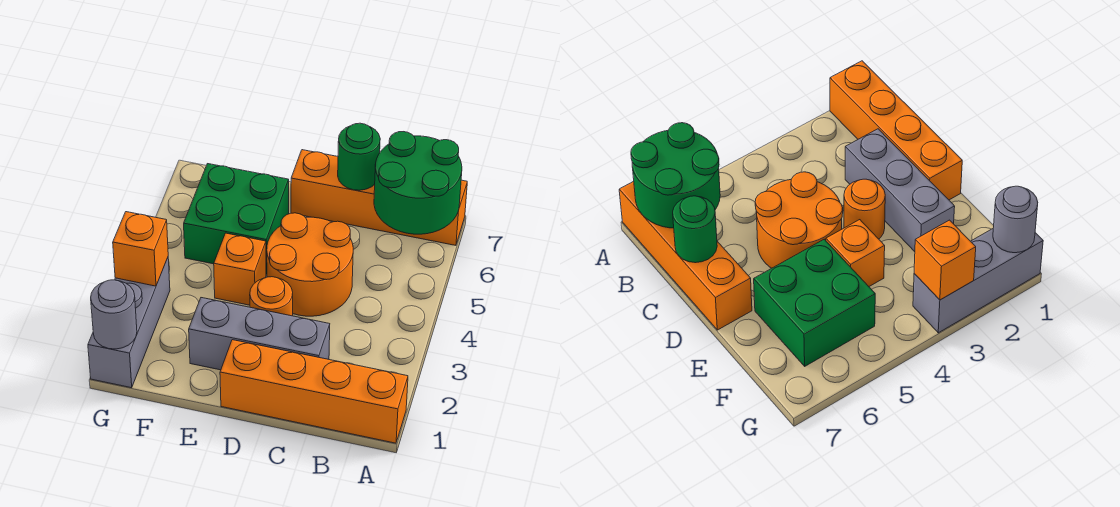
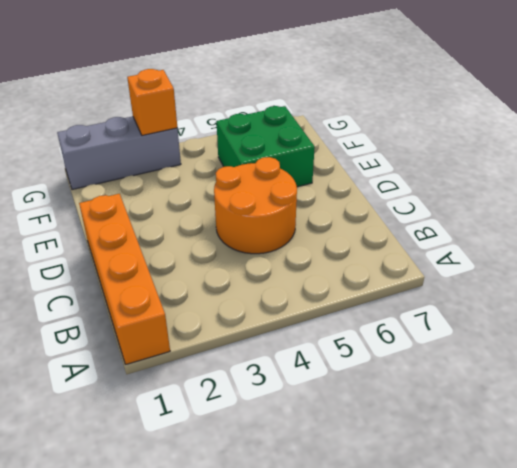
none -> orange 1x4 brick [291,150,467,245]
none -> grey 1x3 brick [189,298,330,370]
none -> orange 1x1 round brick [250,277,293,316]

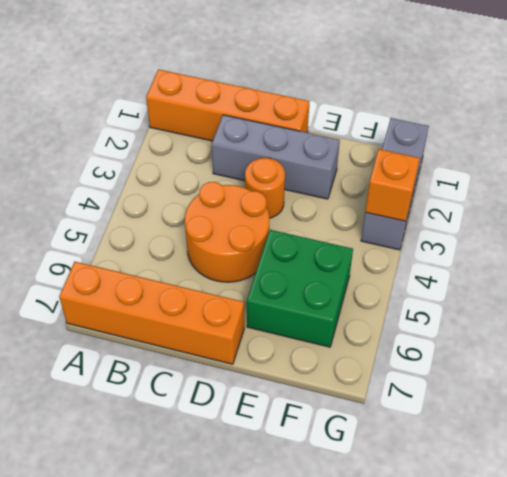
none -> orange 1x1 brick [214,233,266,305]
none -> green 2x2 round brick [374,132,462,234]
none -> green 1x1 round brick [338,123,380,190]

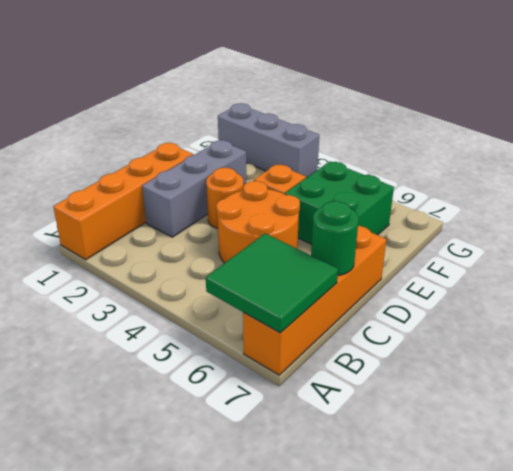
green 2x2 tile [206,234,338,333] -> green 2x2 round brick [374,132,462,234]
none -> grey 1x1 round brick [91,280,137,349]
none -> orange 1x1 brick [113,212,168,286]

